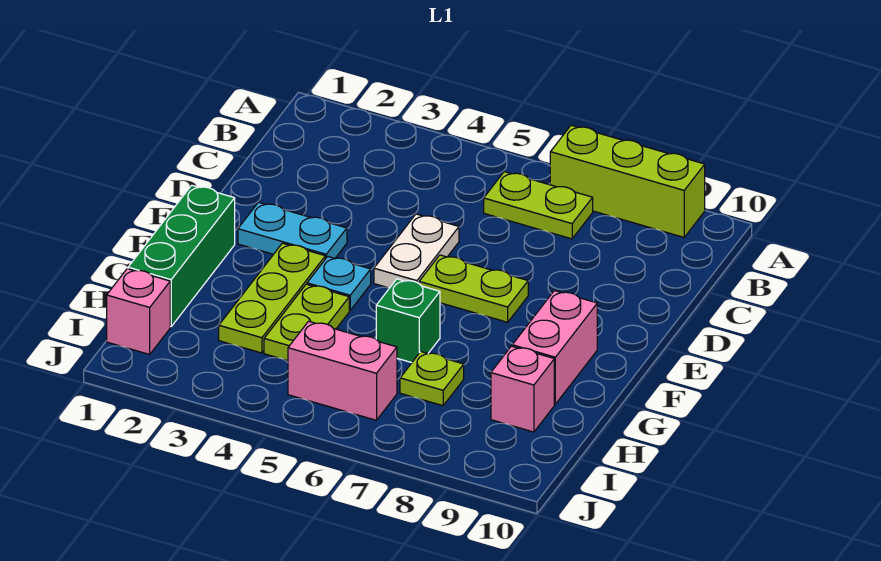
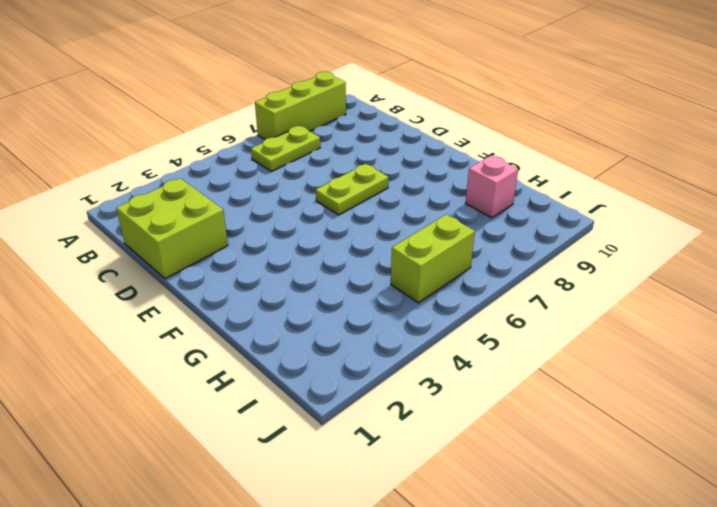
lime 2x2 brick [116,178,228,278] -> none
lime 1x2 brick [391,214,475,303] -> pink 1x2 brick [288,321,397,420]
none -> white 1x2 plate [374,214,459,288]
none -> cyan 1x2 plate [238,202,347,259]
none -> green 1x3 brick [128,185,235,327]

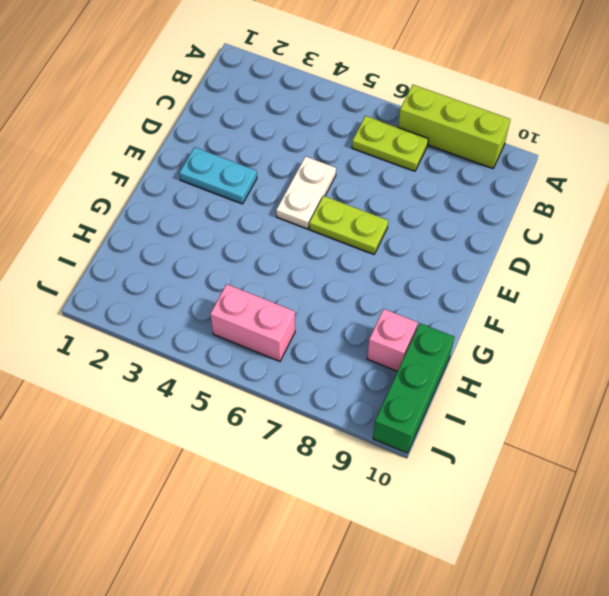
green 1x3 brick [373,323,454,453] -> green 1x3 brick moved to [128,185,235,327]
none -> lime 1x3 plate [219,243,325,353]
none -> cyan 1x1 plate [307,257,371,311]
none -> pink 1x2 brick [512,291,597,404]

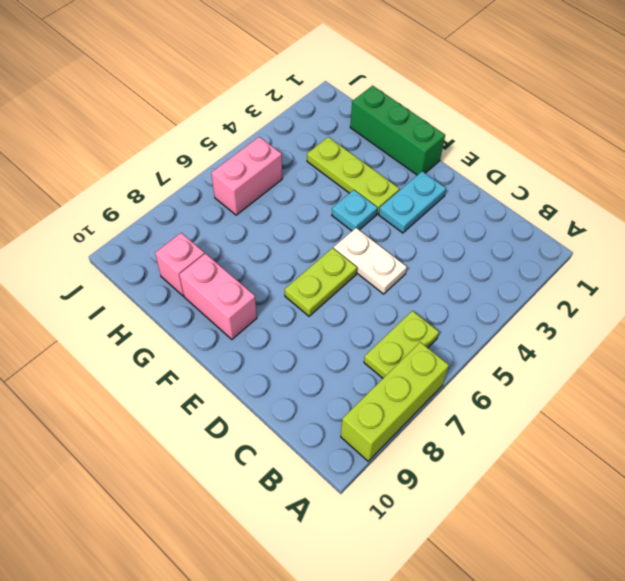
none -> lime 1x2 plate [264,284,349,361]
none -> green 1x1 brick [376,279,440,363]
none -> lime 1x1 plate [400,352,464,406]

